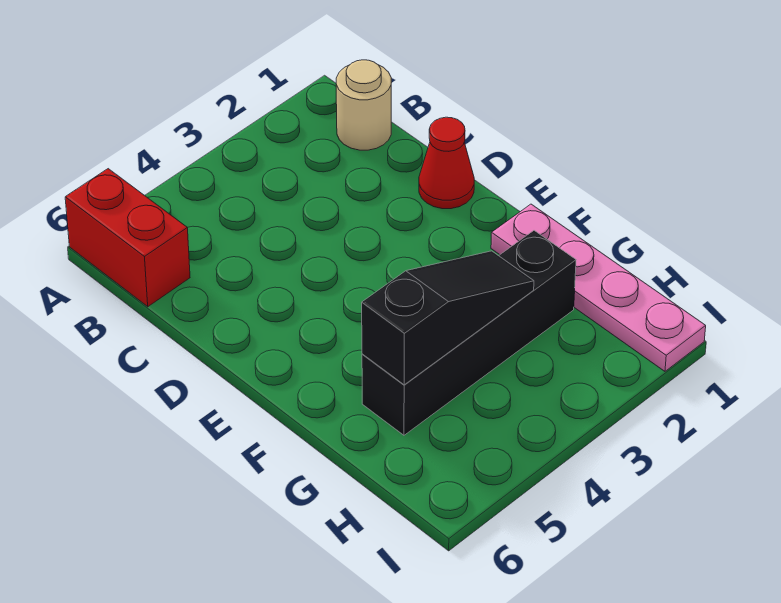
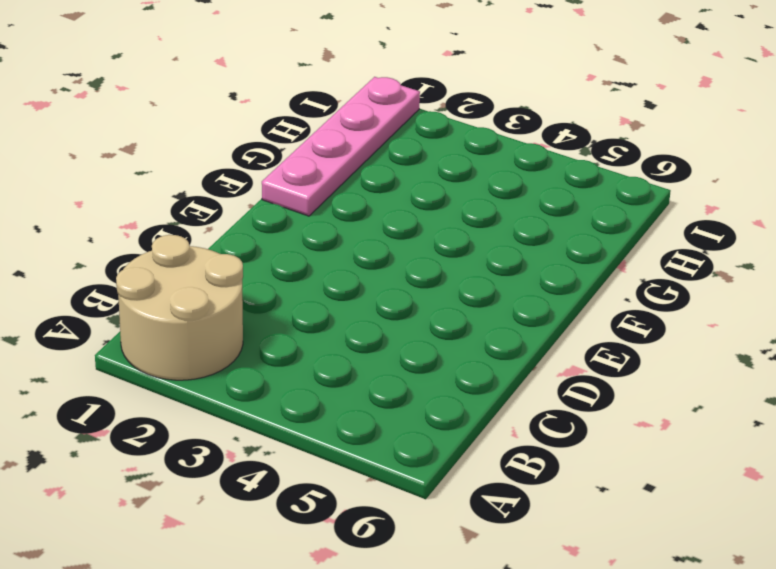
tan 2x2 round brick [116,235,243,380] -> tan 1x1 round brick [336,60,391,150]
none -> red 1x2 brick [65,169,190,307]
none -> red 1x1 cone [419,117,474,209]

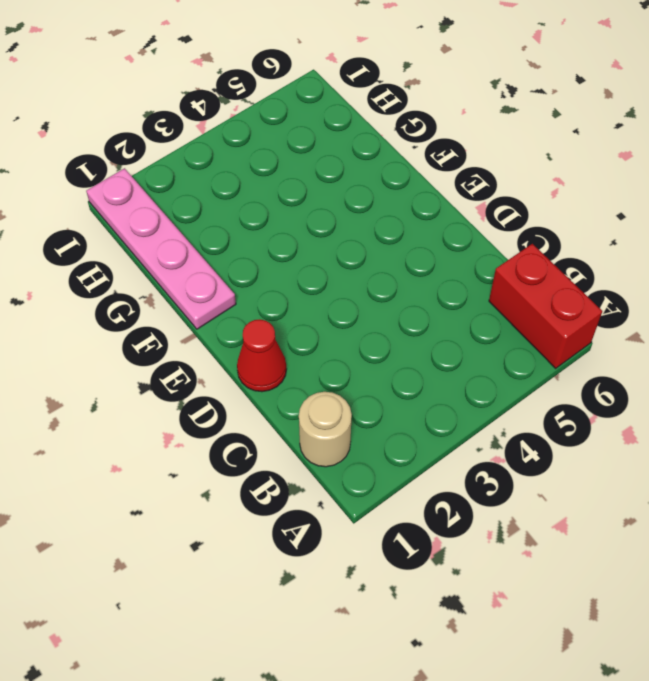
none -> black 1x4 brick [362,231,576,435]
none -> black 1x3 slope [362,251,534,385]

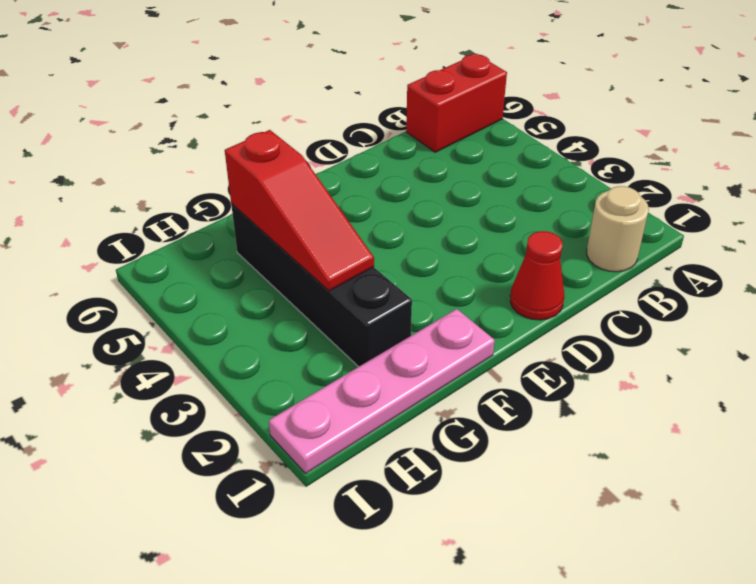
red 1x3 slope [225,130,374,291] -> black 1x3 slope [362,251,534,385]

